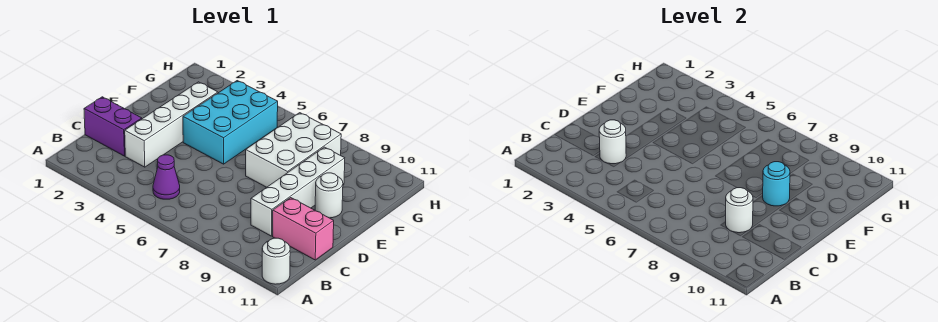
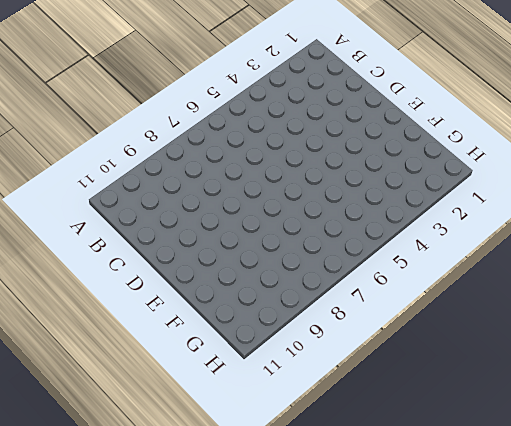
none -> white 1x1 round brick [262,238,290,284]
none -> purple 1x1 cone [153,155,180,199]
none -> purple 1x2 brick [84,97,142,156]

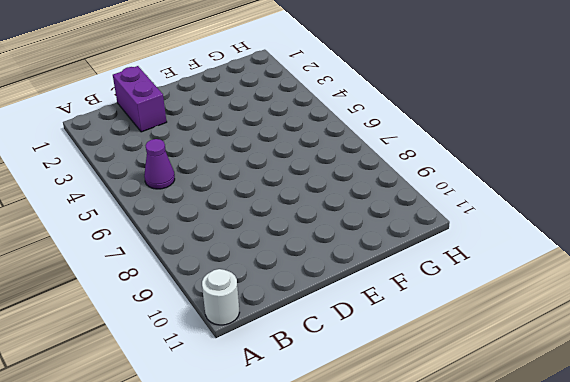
none -> white 1x4 brick [125,82,218,167]
none -> white 1x4 brick [251,147,345,236]
none -> pink 1x2 brick [273,198,334,260]

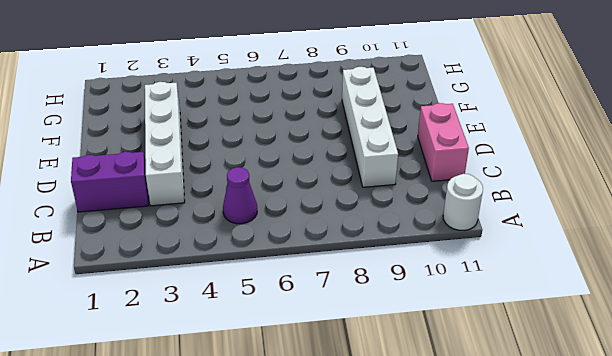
pink 1x2 brick [418,103,469,181] -> pink 1x2 brick turned to [273,198,334,260]
none -> cyan 2x3 brick [183,81,278,164]
none -> white 2x3 brick [246,113,341,187]
none -> white 1x1 round brick [315,173,343,218]

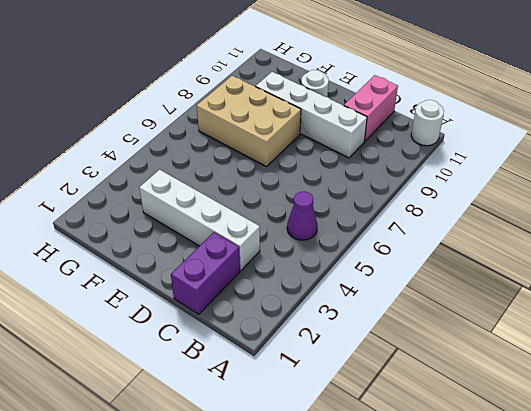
tan 2x3 brick [197,76,301,167] -> white 2x3 brick [246,113,341,187]
none -> cyan 2x3 brick [183,81,278,164]
none -> white 1x1 round brick [599,120,626,164]
none -> white 1x1 round brick [726,188,753,233]

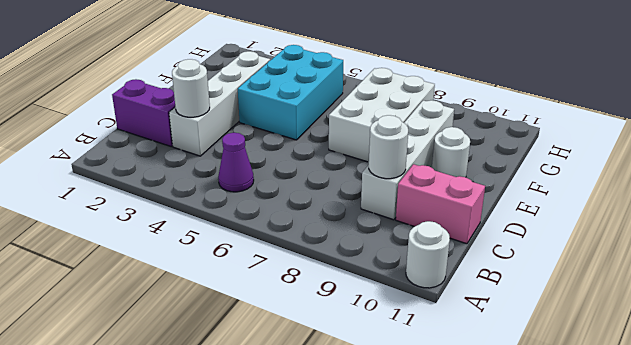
none -> cyan 1x1 round brick [763,162,790,206]

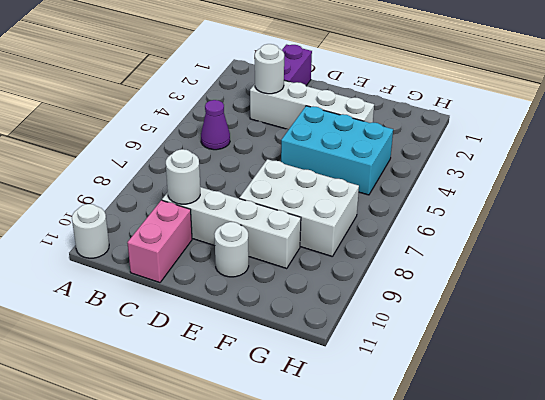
none -> cyan 1x1 round brick [763,162,790,206]

